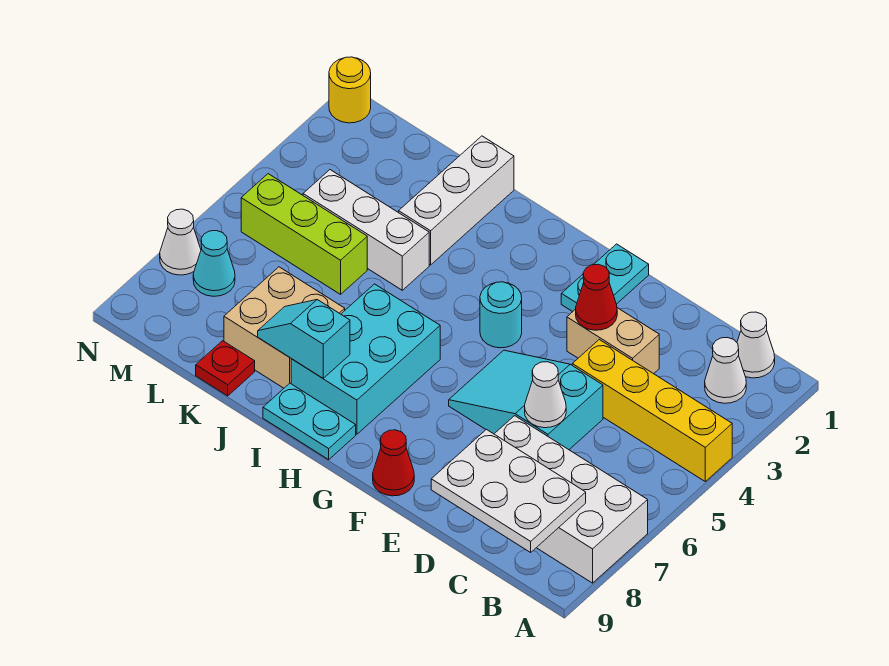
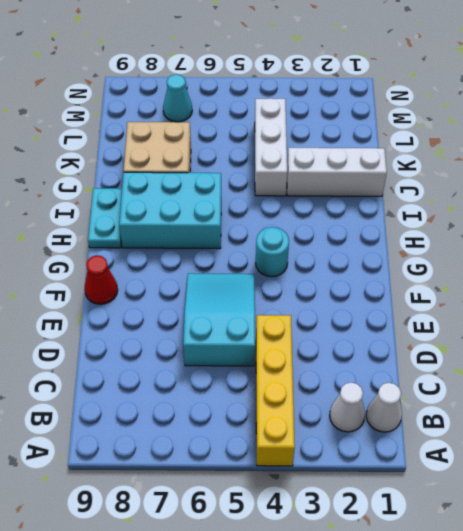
none -> white 2x4 brick [495,416,648,583]
none -> tan 1x2 brick [567,308,659,374]
none -> cyan 1x2 plate [561,244,649,312]

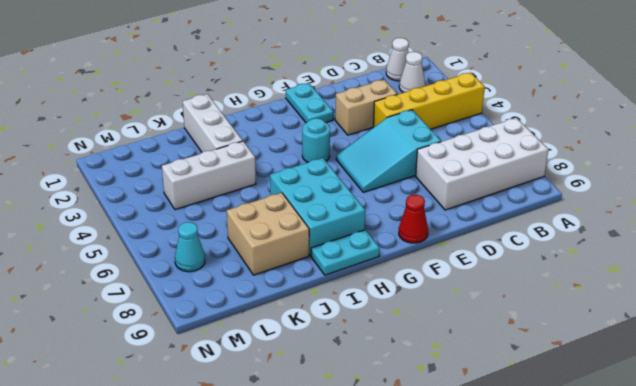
none -> lime 1x3 brick [241,174,367,294]
none -> red 1x1 plate [196,341,255,396]
none -> yellow 1x1 round brick [329,57,371,123]

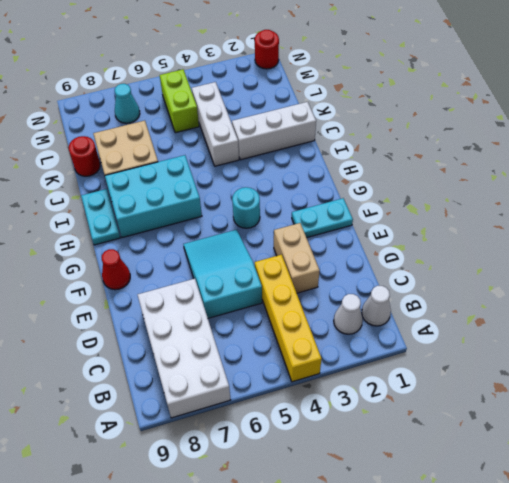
red 1x1 round brick [69,136,100,176] -> red 1x1 plate [196,341,255,396]
lime 1x2 brick [160,69,199,133] -> lime 1x3 brick [241,174,367,294]
red 1x1 round brick [255,30,279,69] -> yellow 1x1 round brick [329,57,371,123]
none -> white 1x1 cone [160,209,201,275]
none -> white 2x3 plate [431,430,586,552]
none -> white 1x1 cone [525,362,566,428]

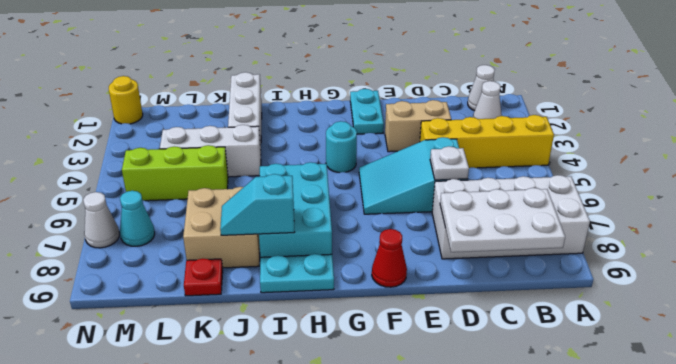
white 1x1 plate [430,146,469,180] -> white 1x1 cone [525,362,566,428]
none -> red 1x1 cone [576,264,617,330]

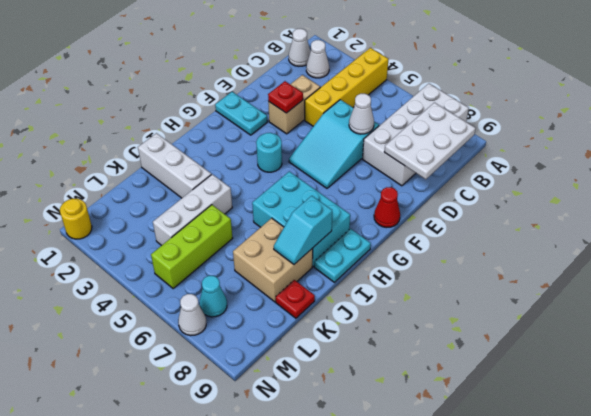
red 1x1 plate [268,81,303,113] -> red 1x1 cone [576,264,617,330]

